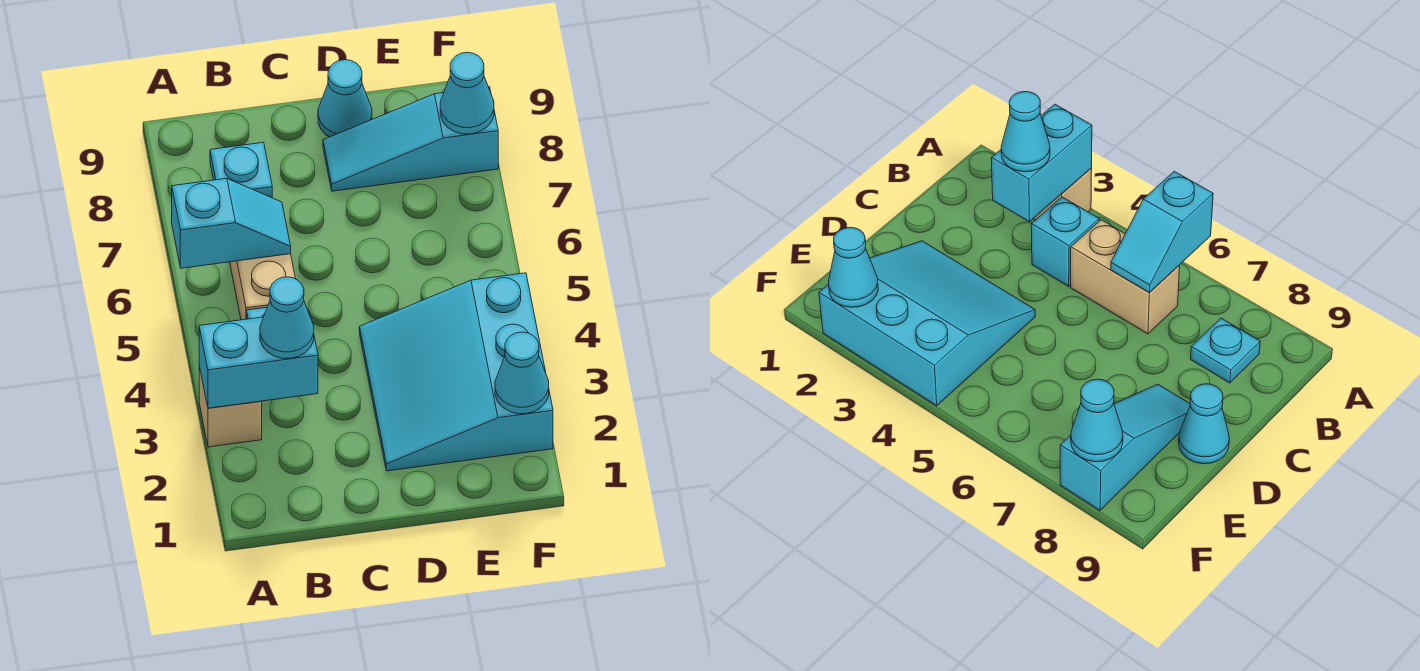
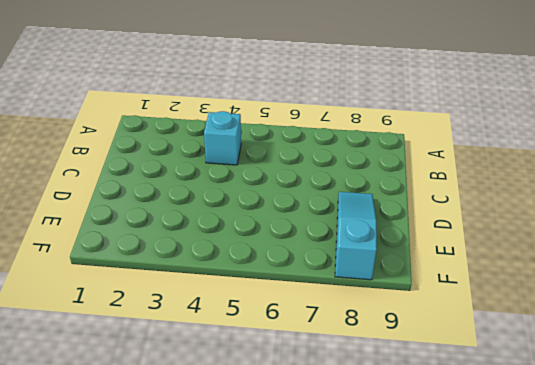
none -> tan 1x1 brick [199,366,262,447]
none -> tan 1x2 brick [230,254,296,320]
none -> cyan 1x1 plate [210,142,272,198]

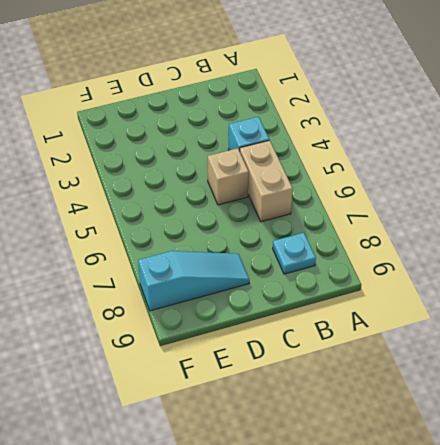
tan 1x1 brick [208,148,249,205] -> tan 1x1 brick moved to [199,366,262,447]
none -> cyan 3x3 slope [359,273,553,471]
none -> cyan 1x1 cone [318,60,372,137]
none -> cyan 1x2 brick [199,311,318,408]

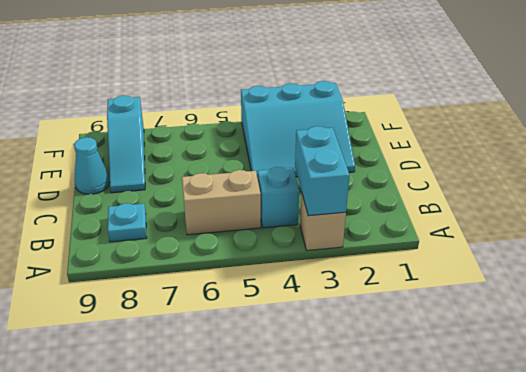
none -> cyan 1x2 slope [172,178,291,268]
none -> cyan 1x1 cone [495,332,549,414]
none -> cyan 1x1 cone [440,52,494,134]

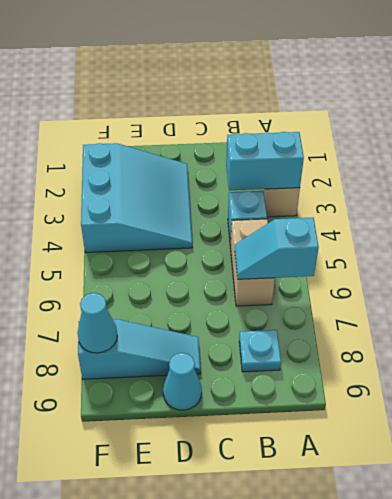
none -> cyan 1x1 cone [495,332,549,414]
none -> cyan 1x1 cone [260,277,314,358]

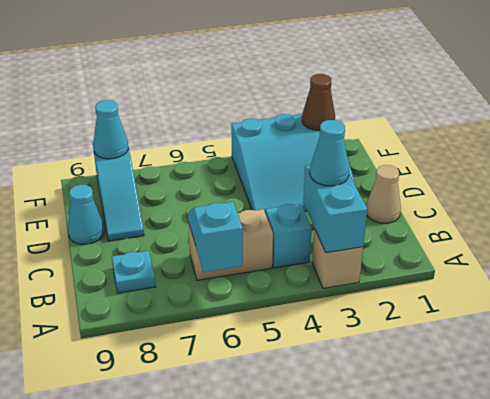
tan 1x1 cone [366,165,401,223] -> none
brown 1x1 cone [302,74,335,130] -> cyan 1x1 cone [495,332,549,414]

